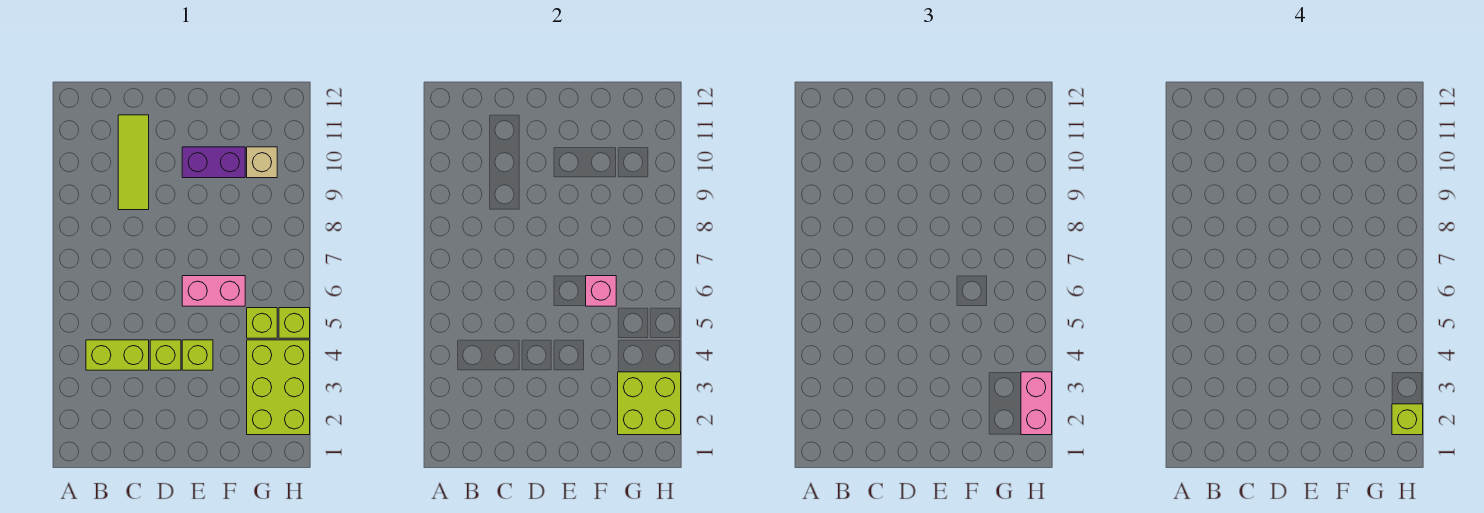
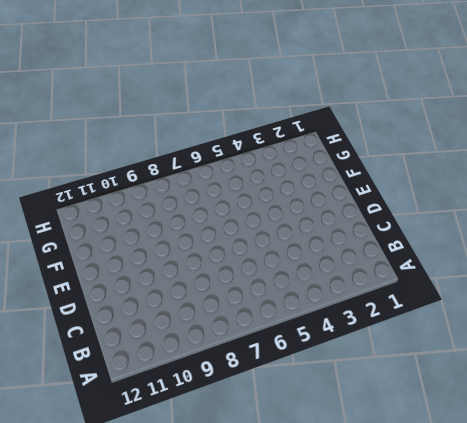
none -> lime 1x2 brick [86,340,149,370]
none -> lime 1x3 tile [118,115,149,210]
none -> lime 1x1 brick [150,340,181,370]

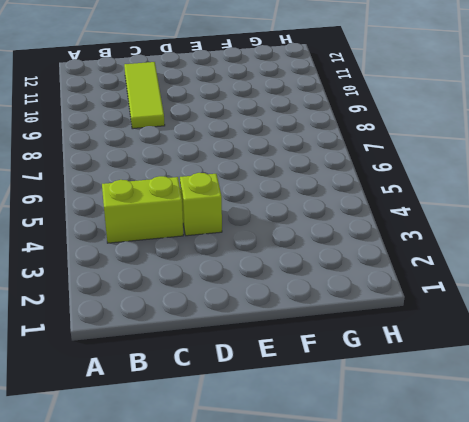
none -> lime 1x1 brick [182,340,213,370]
none -> pink 1x2 brick [182,276,245,306]
none -> purple 1x2 brick [182,147,245,178]

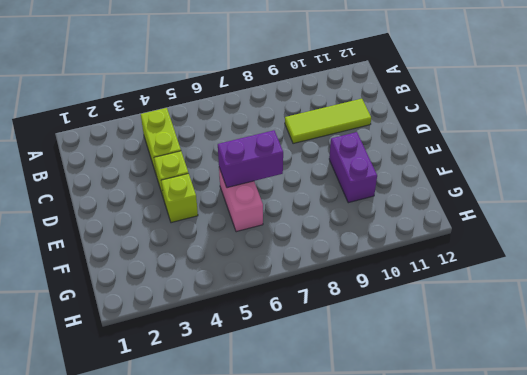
purple 1x2 brick [218,130,283,188] -> none
none -> lime 2x3 brick [247,340,310,435]
none -> lime 1x1 brick [247,308,277,338]
none -> tan 1x1 brick [247,147,277,178]

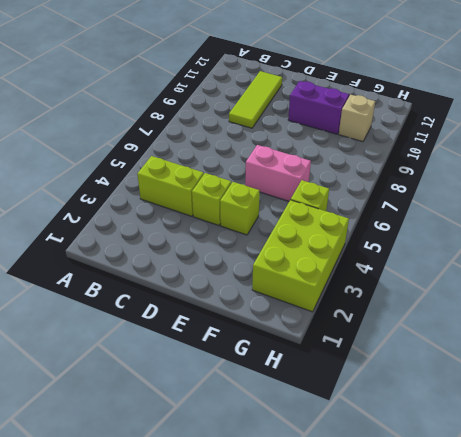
none -> lime 1x1 brick [279,308,310,338]
none -> pink 1x1 brick [586,276,616,306]
none -> lime 2x2 brick [618,372,681,435]

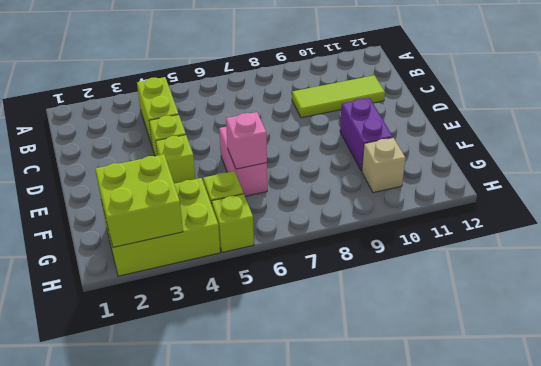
none -> pink 1x2 brick [1021,372,1052,435]
none -> lime 1x1 brick [1392,404,1423,435]

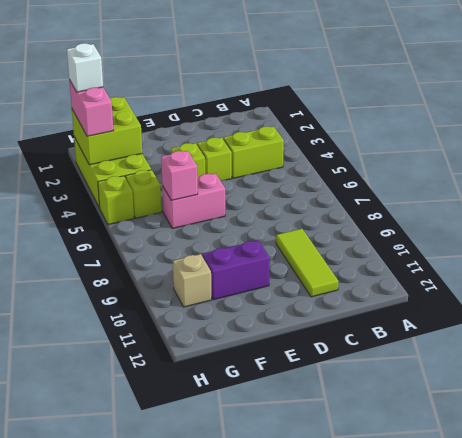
white 1x1 brick [67,43,103,92] -> lime 1x1 brick [1392,404,1423,435]

